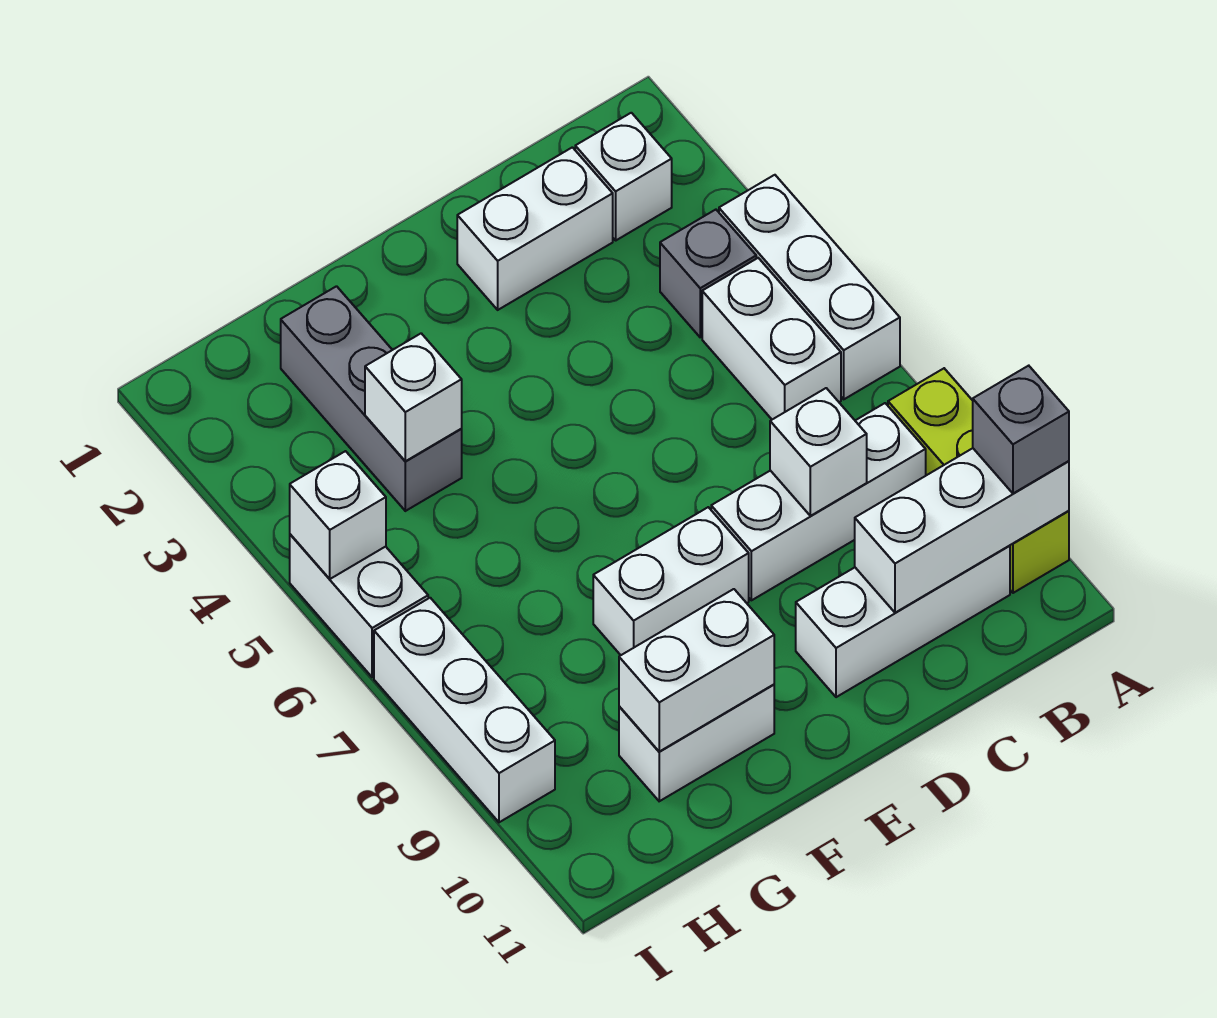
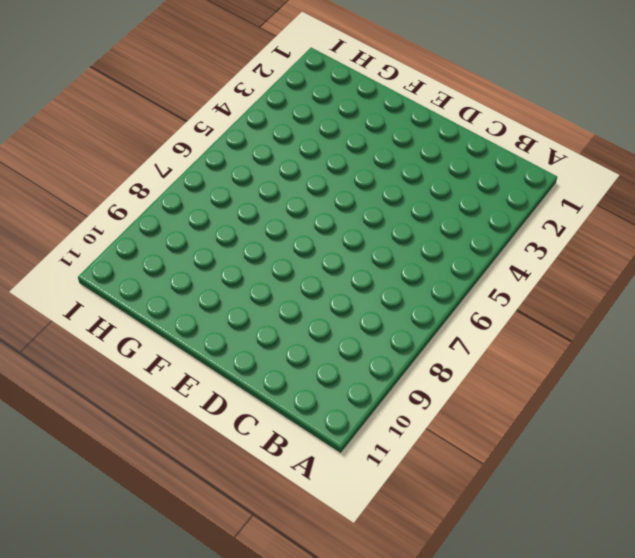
none -> white 1x3 brick [719,175,900,399]
none -> lime 1x3 brick [888,368,1069,593]
none -> white 1x1 brick [575,113,672,240]

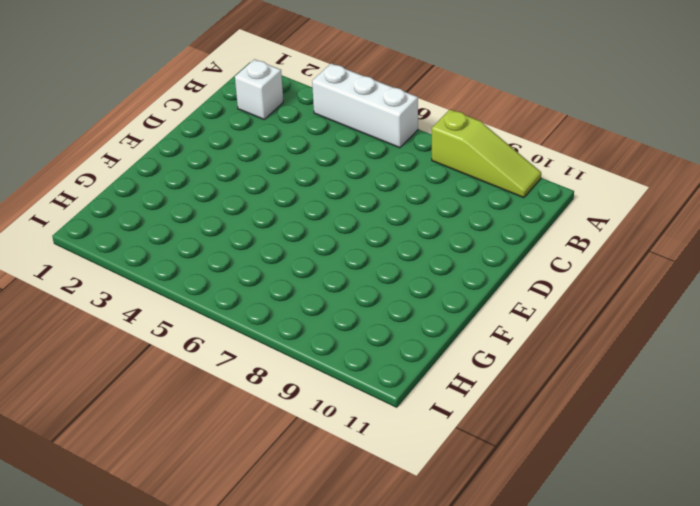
lime 1x3 slope [431,109,541,198] -> lime 1x3 brick [888,368,1069,593]
none -> grey 1x1 brick [660,210,756,337]
none -> white 1x2 brick [702,258,841,419]
none -> white 1x3 brick [711,403,926,600]

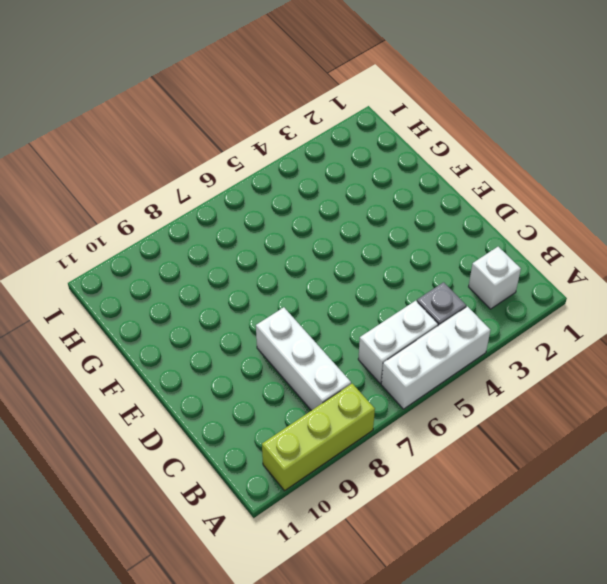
none -> white 1x3 brick [796,546,1010,697]
none -> white 1x2 brick [457,147,613,310]
none -> white 1x2 brick [593,507,749,655]

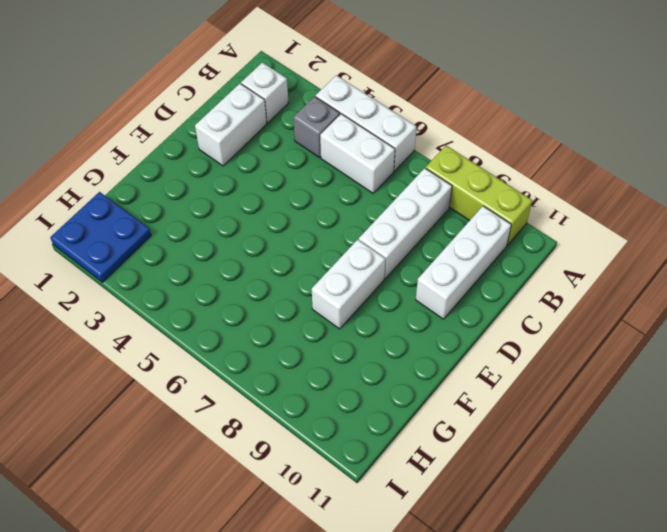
blue 2x2 plate [50,192,151,282] -> none
none -> white 1x2 brick [619,685,774,801]
none -> grey 1x3 brick [281,286,462,511]
none -> white 1x2 brick [290,534,428,677]

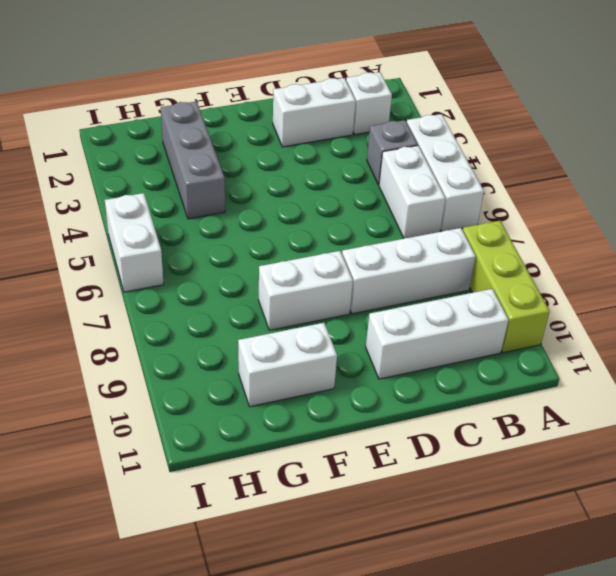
none -> white 1x3 brick [374,598,555,822]
none -> white 1x3 brick [855,448,1069,613]
none -> white 1x1 brick [770,388,867,516]

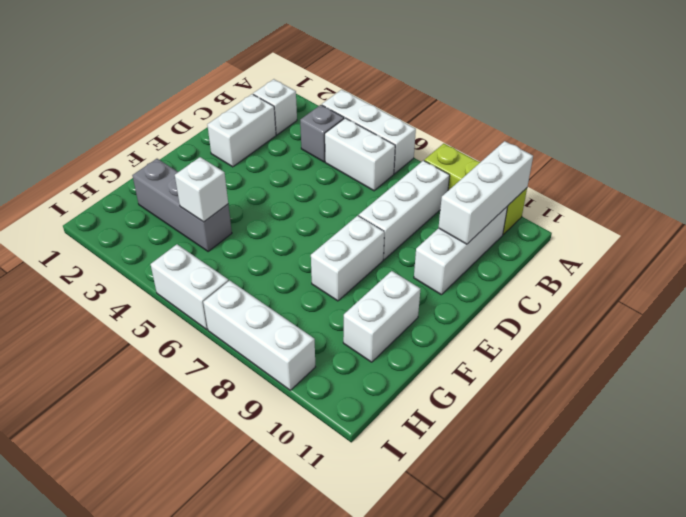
none -> white 1x1 brick [770,388,867,516]
none -> white 1x2 brick [619,589,774,751]
none -> white 1x1 brick [290,451,386,579]

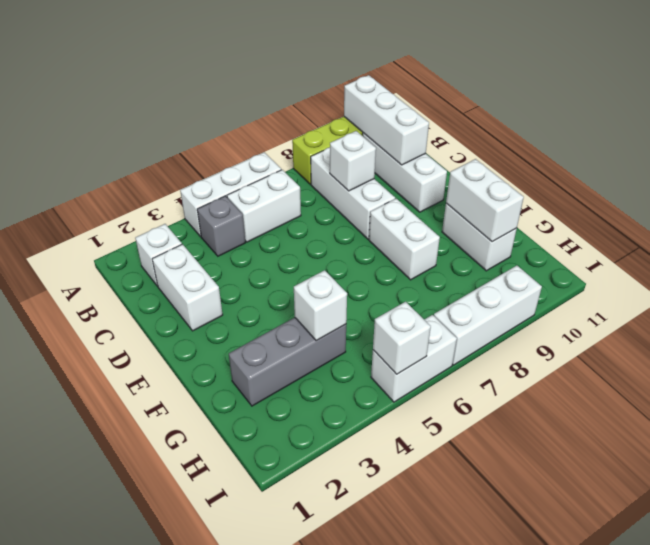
none -> grey 1x1 brick [973,366,1069,493]

